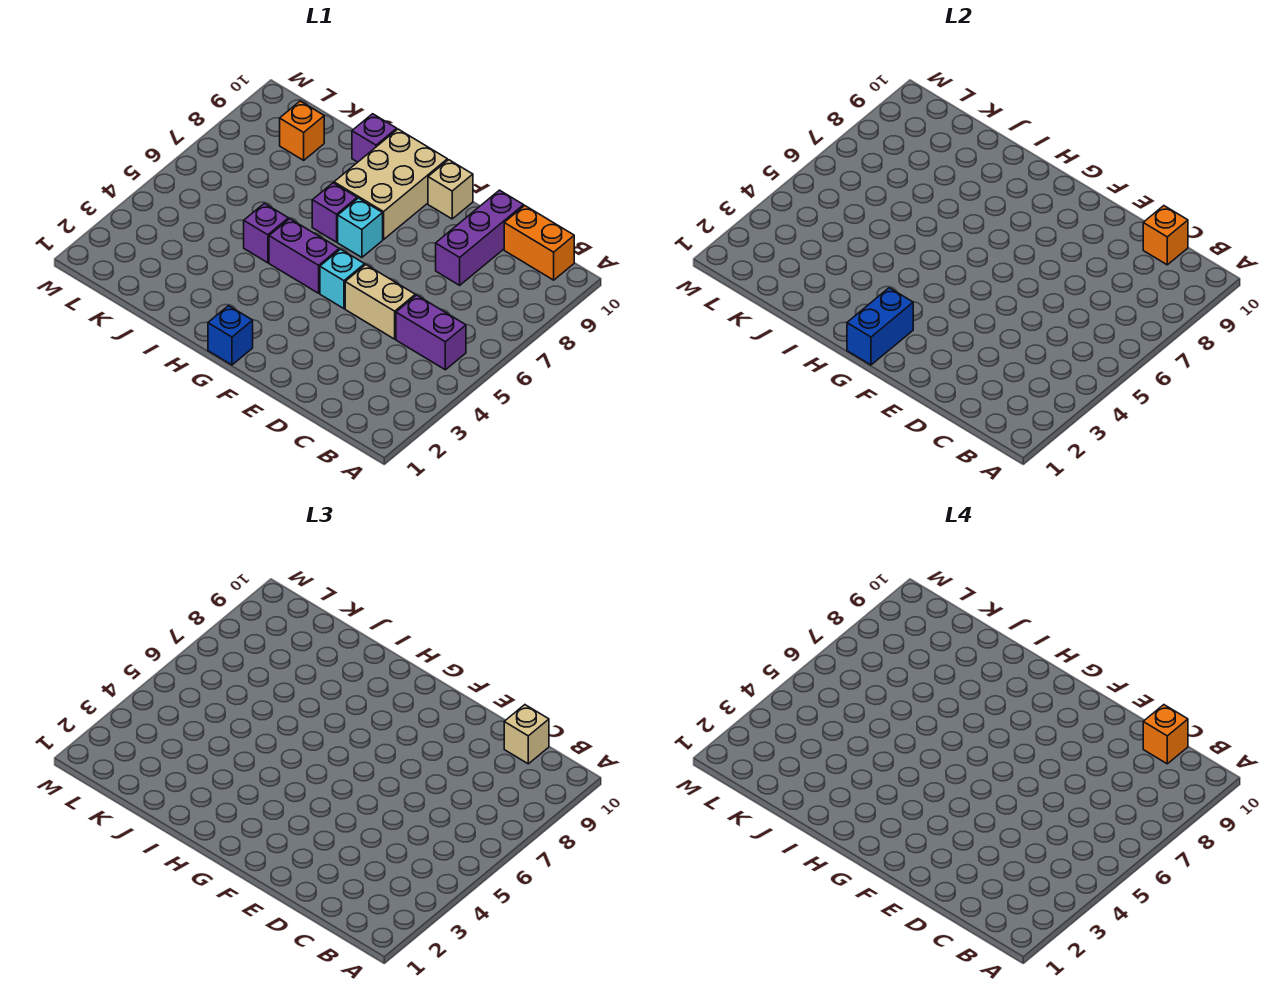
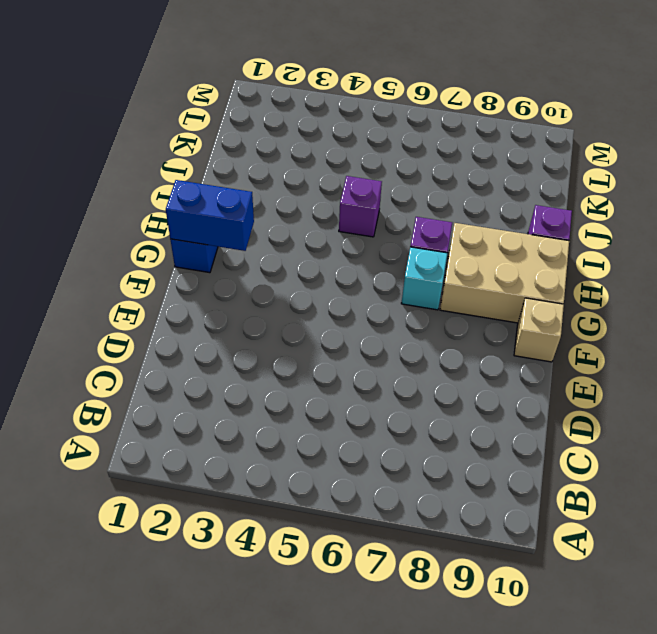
none -> purple 1x2 brick [396,295,466,370]
none -> orange 1x2 brick [504,206,574,280]
none -> tan 1x2 brick [345,265,415,339]

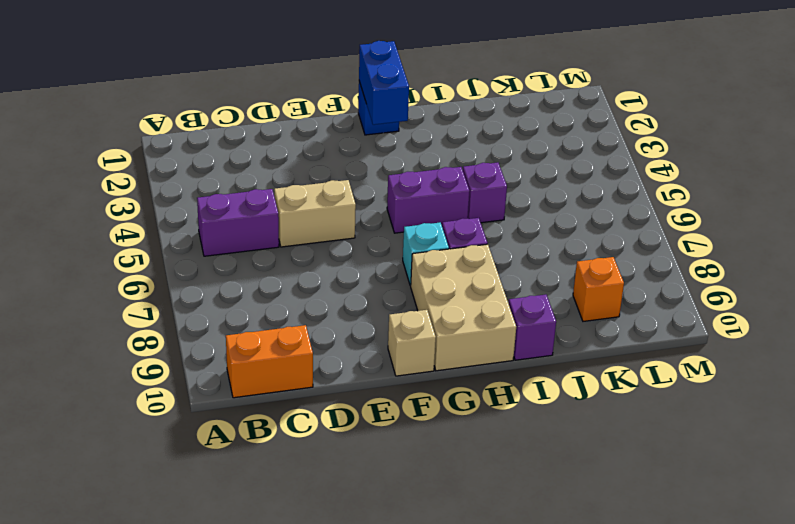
none -> purple 1x3 brick [436,190,524,285]
none -> cyan 1x1 brick [320,249,365,309]
none -> orange 1x1 brick [1143,206,1188,265]

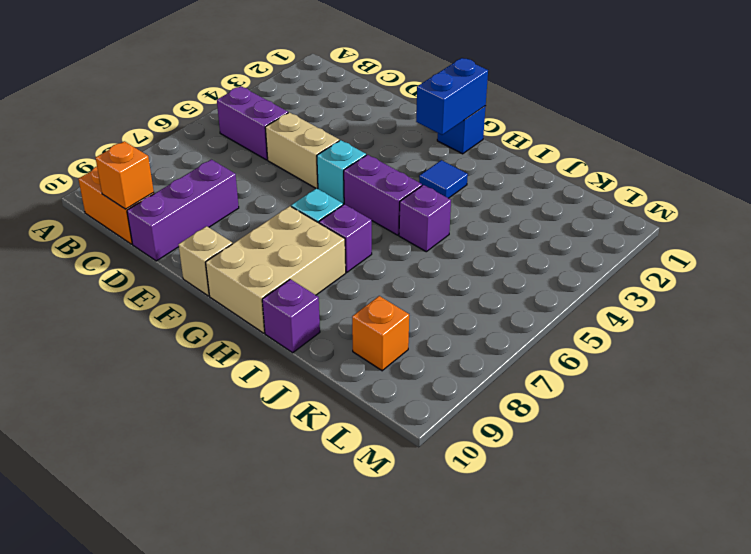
blue 1x1 tile [419,160,468,198] -> none
none -> tan 1x1 brick [504,705,549,764]
none -> orange 1x1 brick [1143,705,1188,764]

